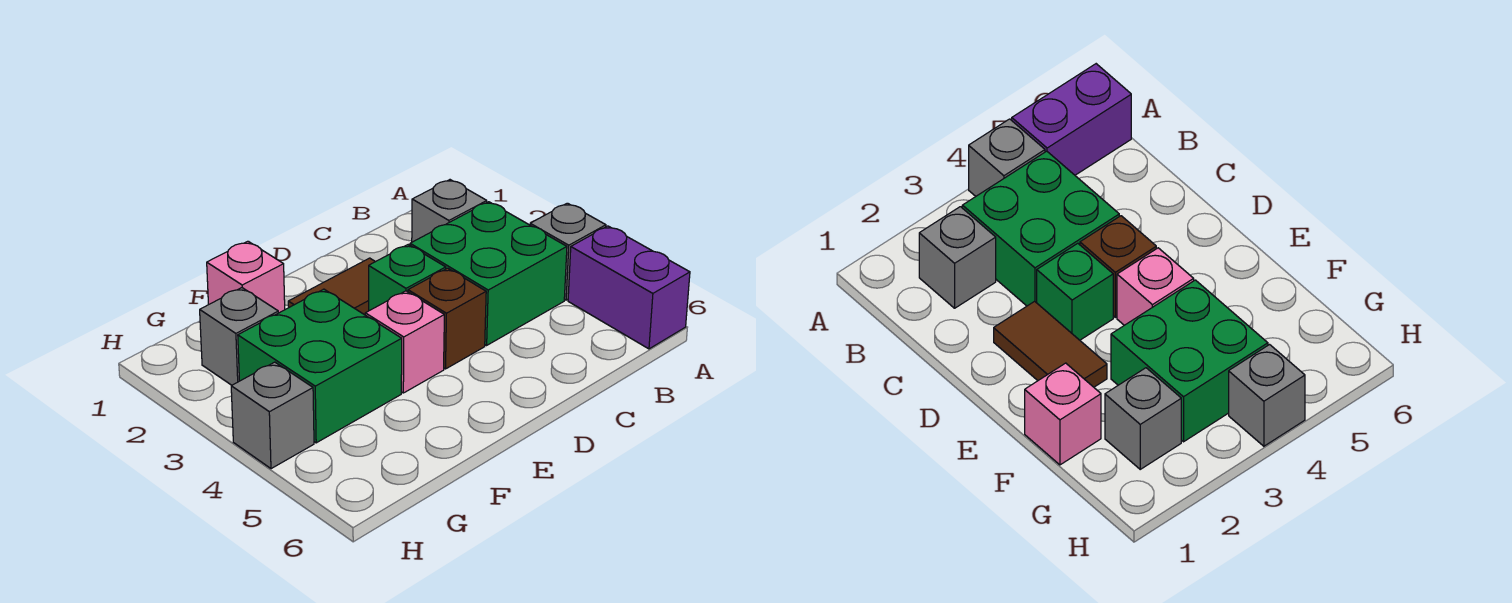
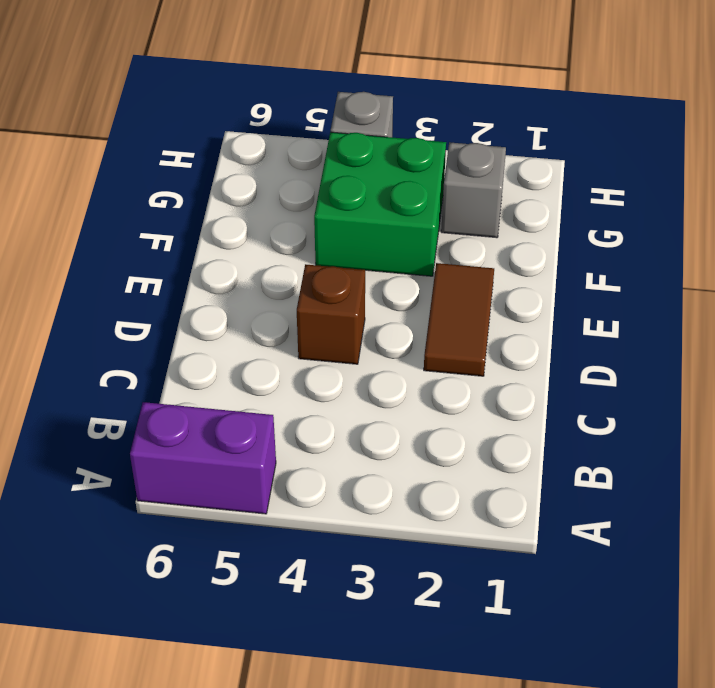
none -> grey 1x1 brick [530,203,606,300]
none -> grey 1x1 brick [412,180,487,242]
none -> green 2x2 brick [410,202,567,345]

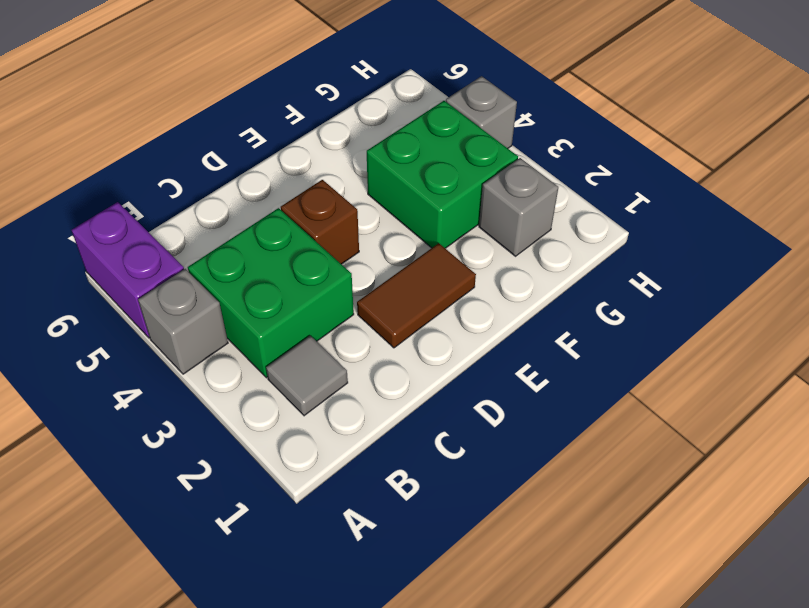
grey 1x1 tile [266,336,348,416] -> grey 1x1 brick [412,180,487,242]
none -> green 1x1 brick [369,245,446,311]
none -> pink 1x1 brick [365,291,444,393]
none -> pink 1x1 brick [207,241,285,313]

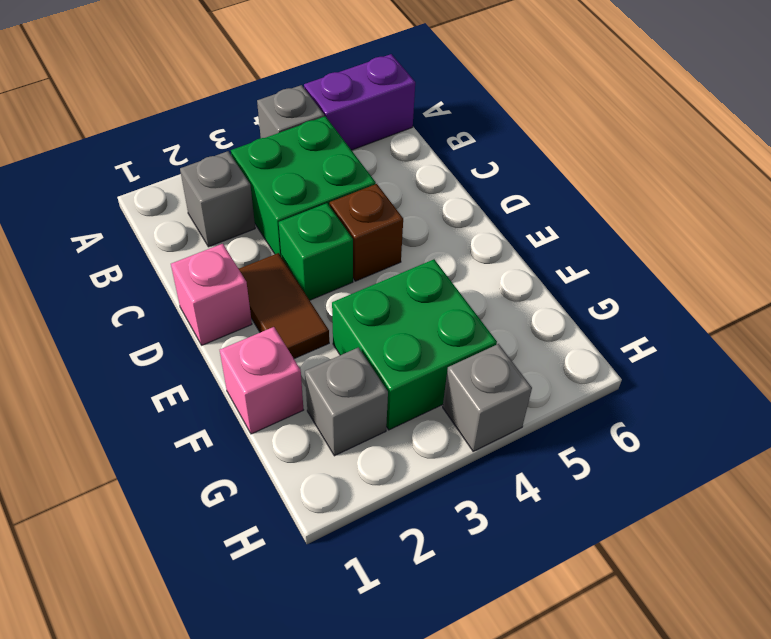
pink 1x1 brick [171,244,252,345] -> pink 1x1 brick moved to [365,291,444,393]

